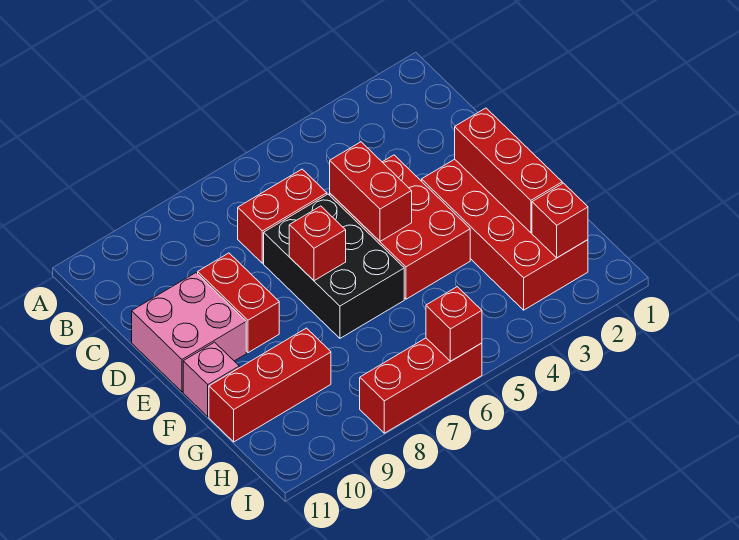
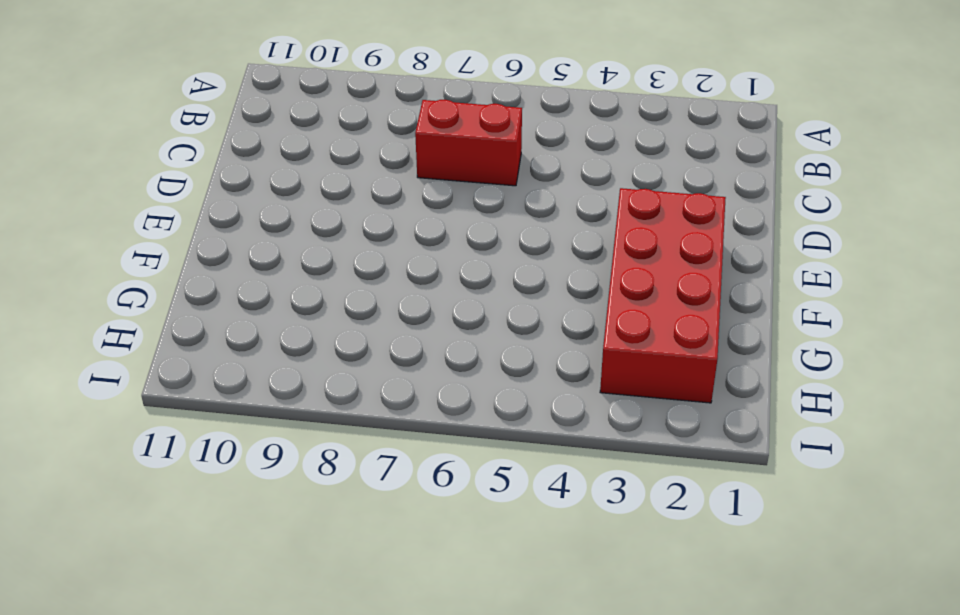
none -> red 2x3 brick [330,155,470,299]
none -> black 2x3 brick [264,194,404,338]
none -> red 1x2 brick [198,253,279,353]

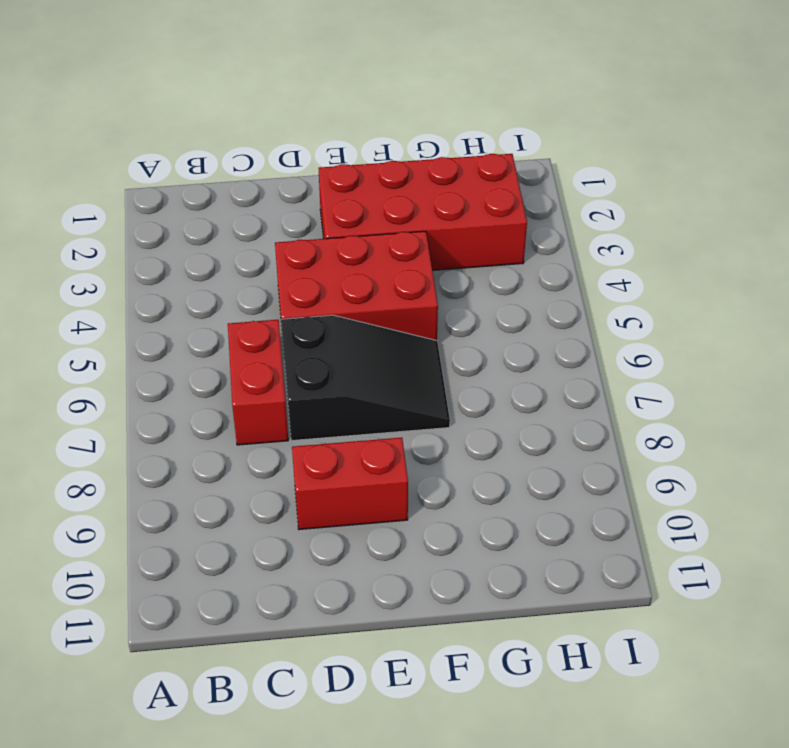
black 2x3 slope [281,315,450,441] -> black 2x3 brick [264,194,404,338]
none -> pink 2x2 brick [132,273,246,392]
none -> pink 1x1 brick [183,342,239,417]
none -> red 1x3 brick [209,328,331,442]

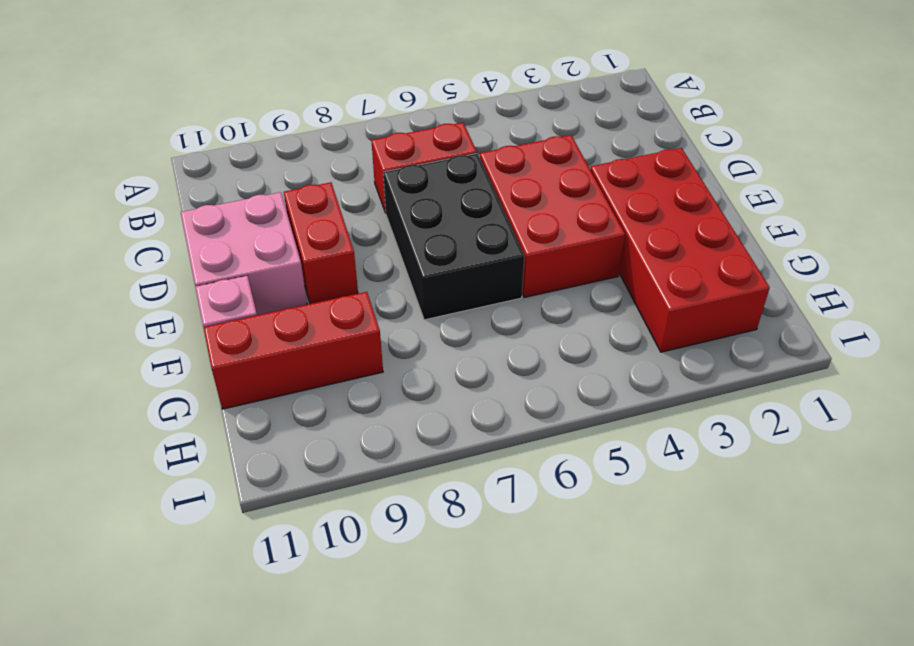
none -> red 1x3 brick [360,338,482,433]
none -> red 1x2 brick [330,142,412,241]
none -> red 1x3 brick [455,108,562,233]

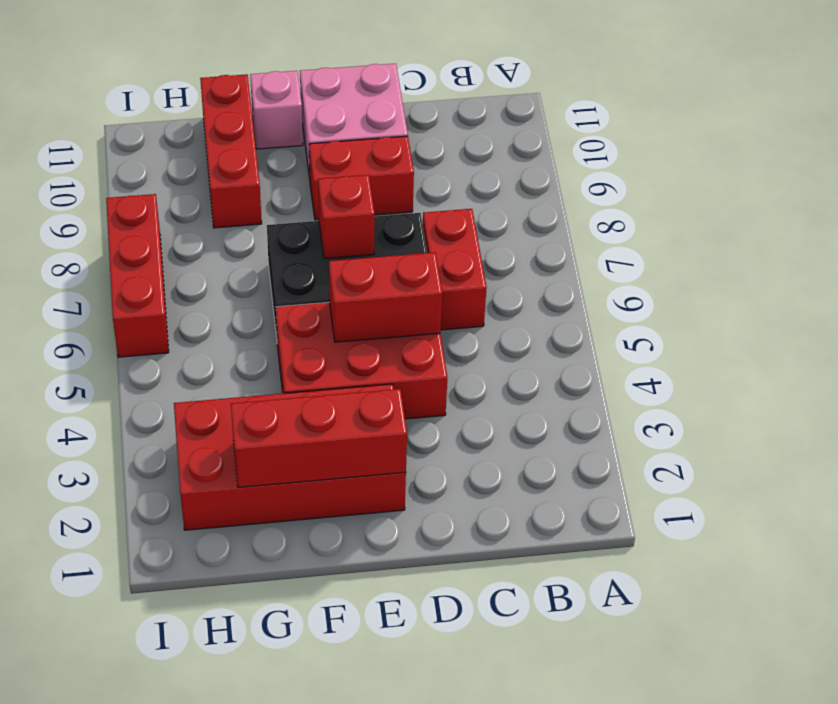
none -> red 1x1 brick [532,183,588,258]
none -> red 1x1 brick [426,287,482,361]

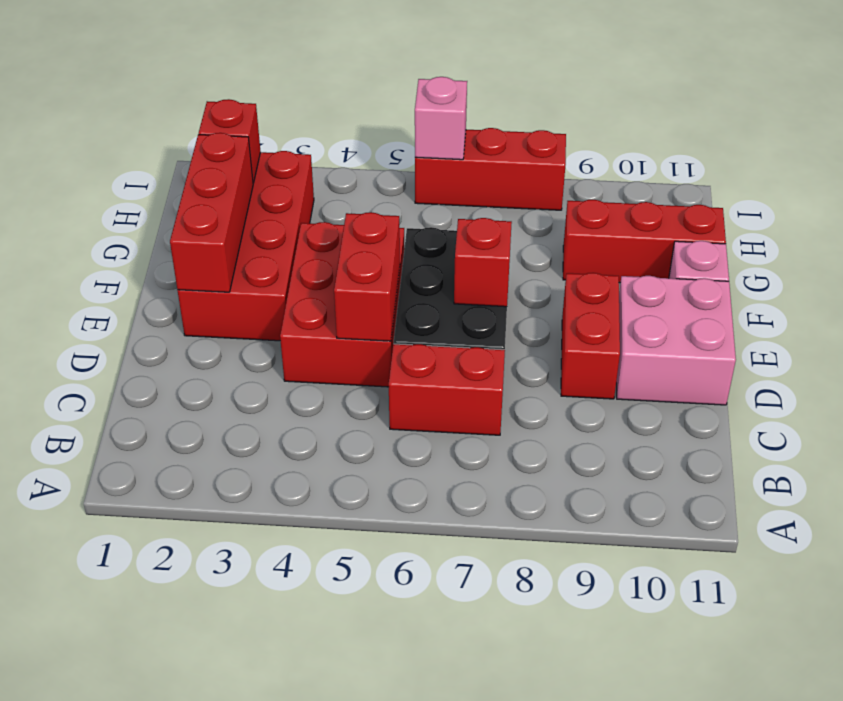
pink 1x1 brick [415,77,467,160] -> red 1x1 brick [426,287,482,361]

